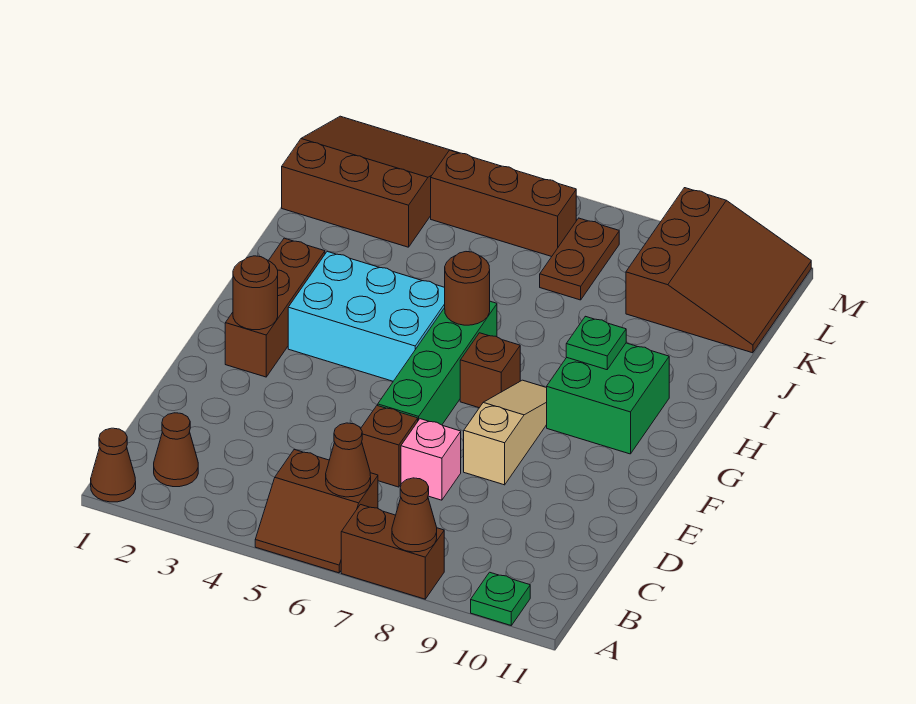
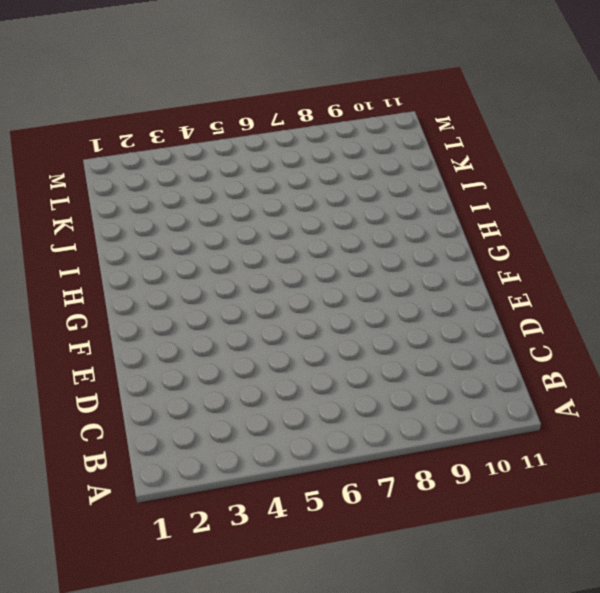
none -> brown 1x1 cone [91,428,136,502]
none -> brown 2x2 slope [255,450,378,573]
none -> brown 1x2 brick [341,505,444,599]

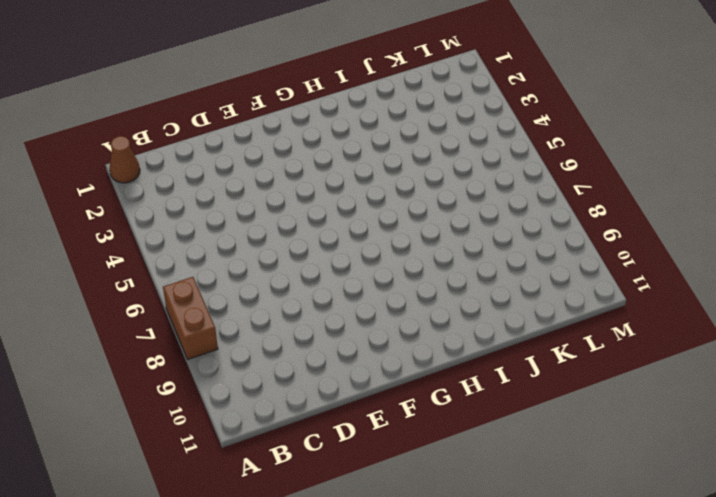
none -> brown 2x2 slope [255,450,378,573]
none -> green 1x1 plate [471,572,530,625]
none -> brown 1x1 cone [154,413,198,487]

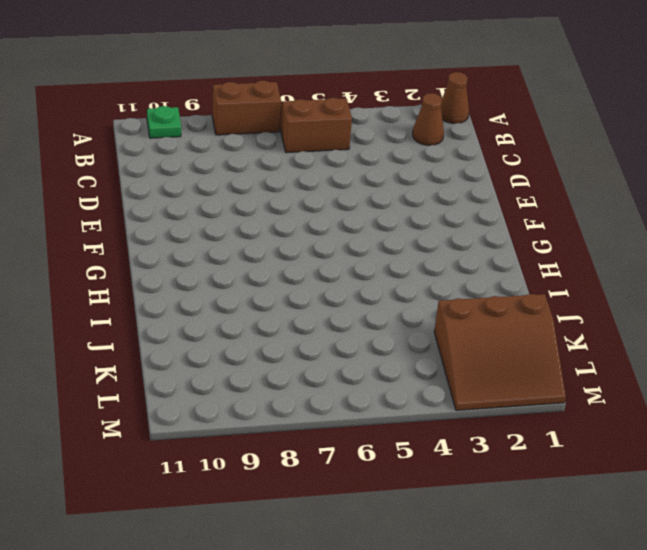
none -> brown 1x1 brick [361,405,418,487]
none -> pink 1x1 brick [401,419,461,500]
none -> green 1x4 brick [378,301,497,425]

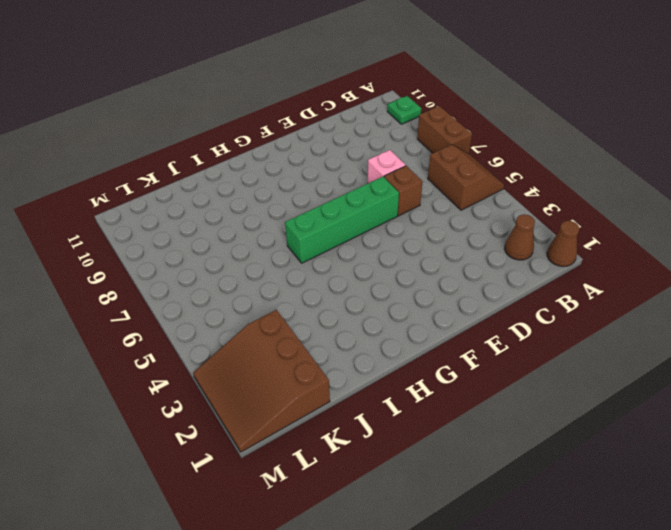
none -> tan 1x3 slope [464,380,547,485]
none -> brown 1x3 brick [225,238,325,377]
none -> cyan 2x3 brick [288,252,445,381]

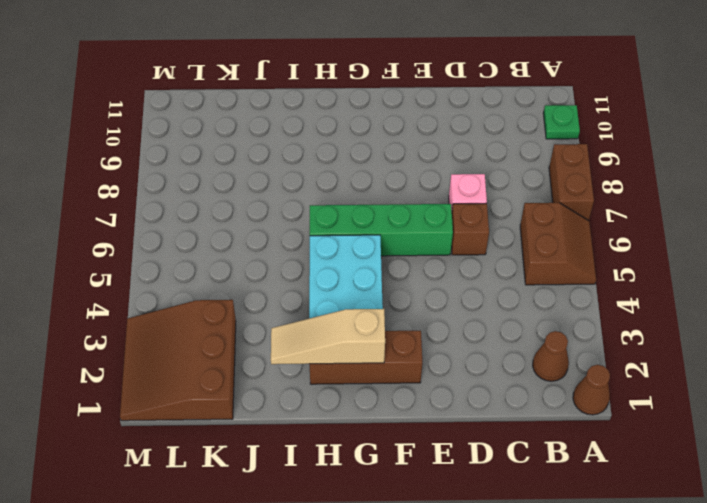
tan 1x3 slope [271,309,385,364] -> tan 1x3 slope moved to [464,380,547,485]
none -> brown 1x1 brick [460,333,520,408]
none -> green 2x2 brick [546,343,669,454]
none -> brown 1x2 plate [540,218,619,300]

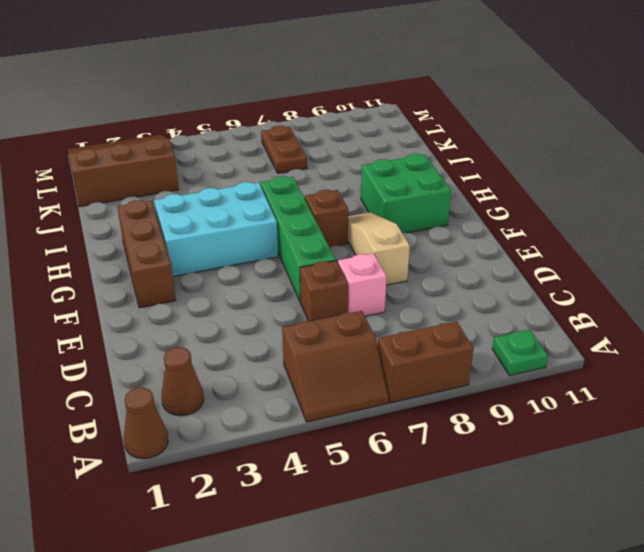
none -> brown 3x3 slope [626,188,811,353]
none -> brown 1x3 brick [431,150,576,257]
none -> brown 1x1 cone [392,478,437,552]

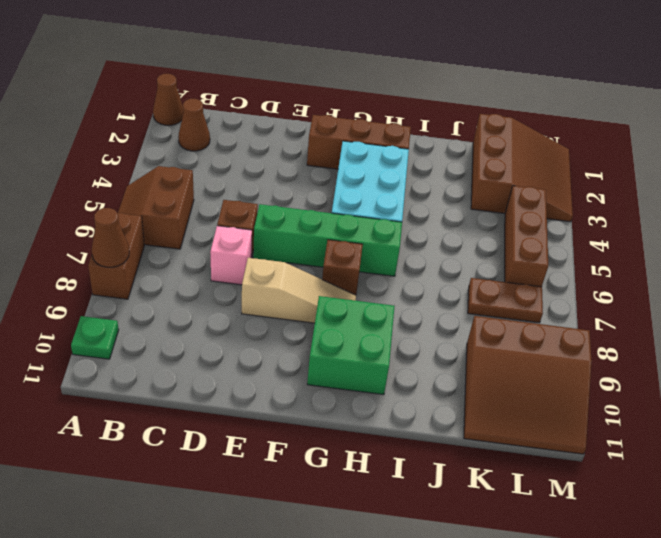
none -> brown 1x1 cone [326,423,371,497]
none -> brown 1x1 round brick [233,256,278,330]
none -> brown 1x1 round brick [445,252,490,325]

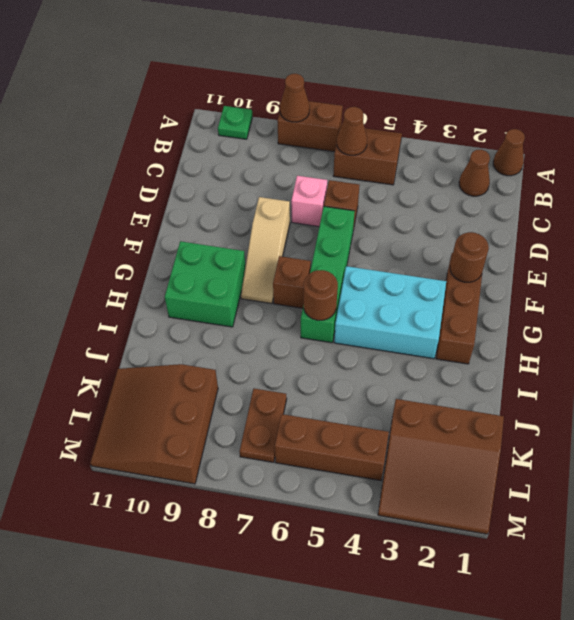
none -> green 1x1 plate [566,316,626,370]

